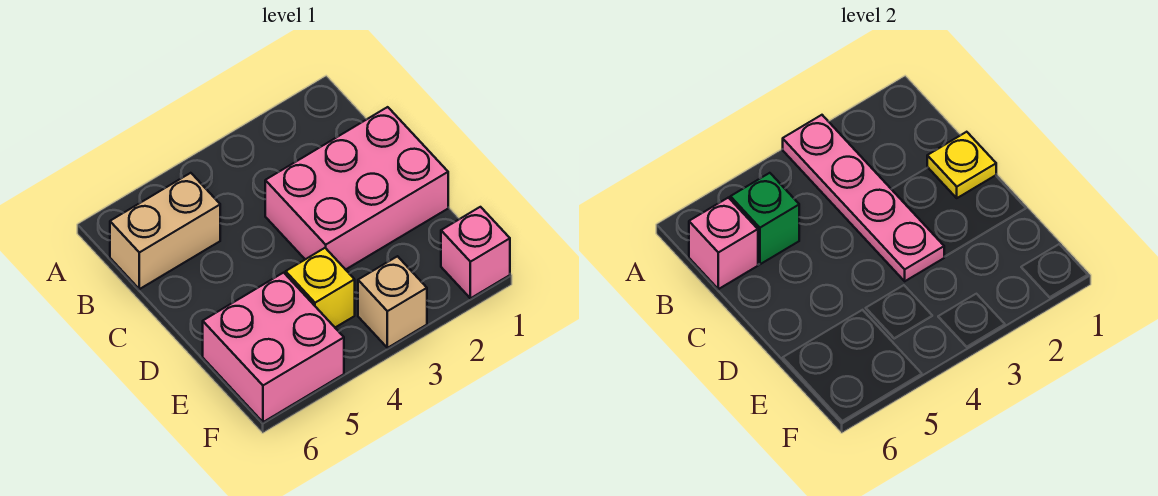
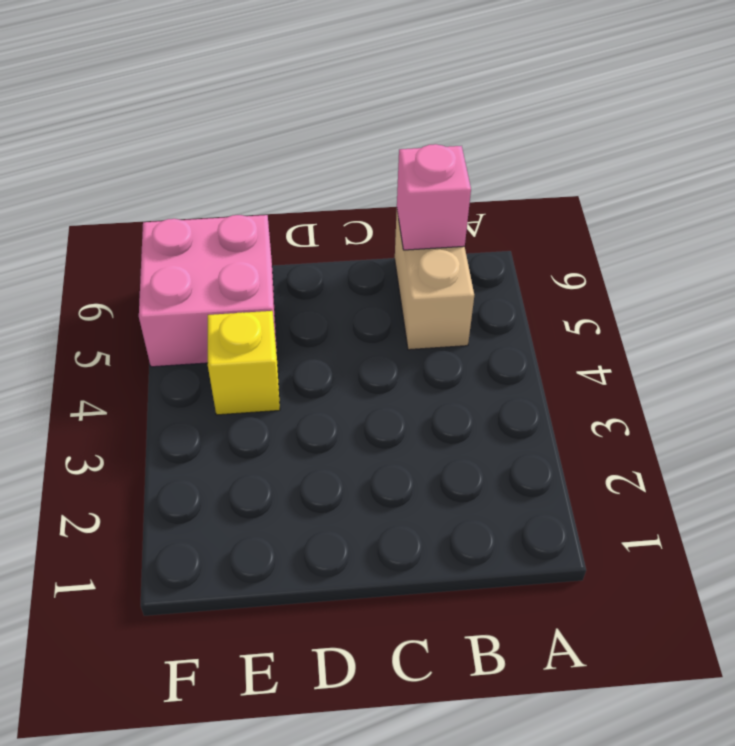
none -> pink 2x3 brick [265,107,448,270]
none -> pink 1x1 brick [441,207,510,298]

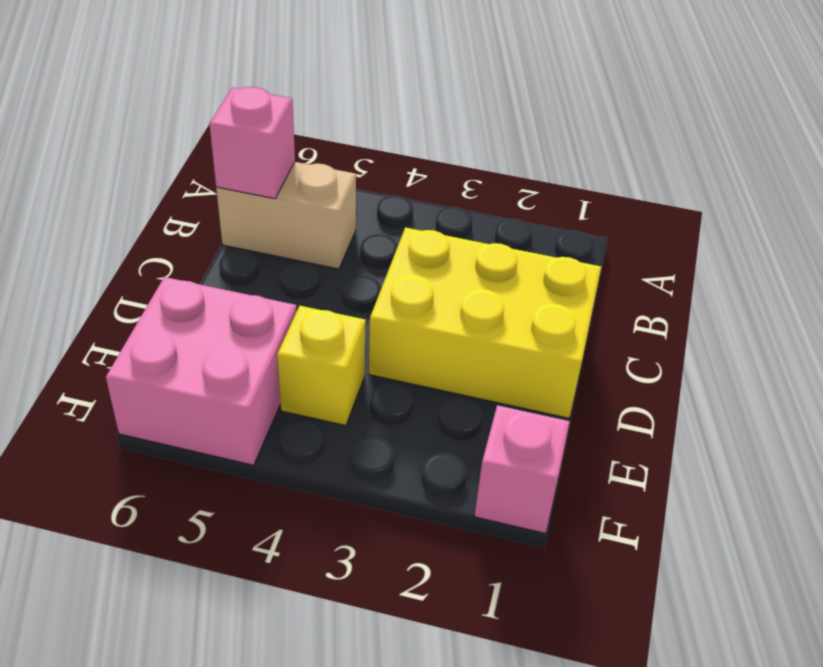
yellow 2x3 brick [369,227,601,418] -> pink 2x3 brick [265,107,448,270]
none -> tan 1x1 brick [358,256,427,348]
none -> pink 1x4 plate [783,115,944,281]

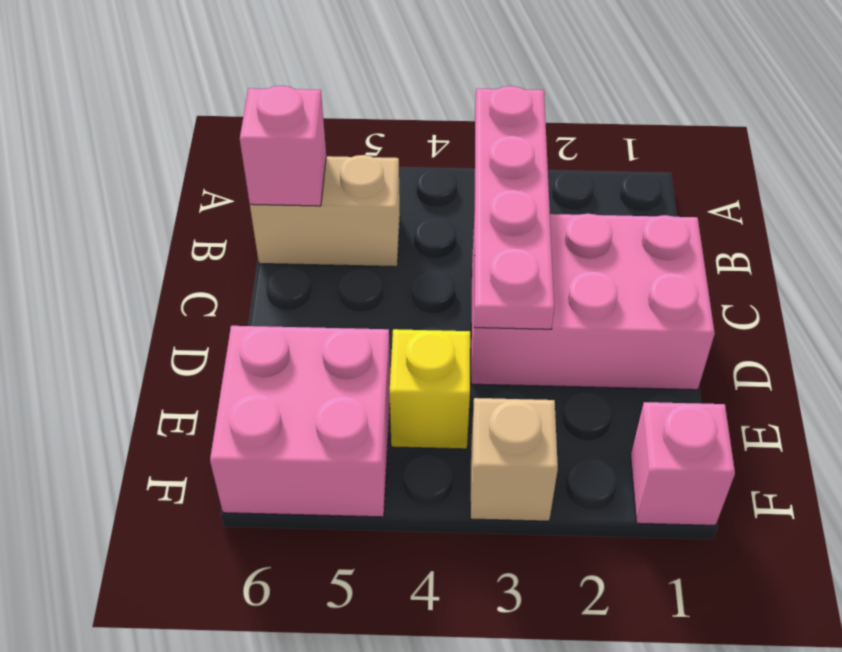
none -> green 1x1 brick [730,173,799,264]
none -> yellow 1x1 plate [927,132,996,198]

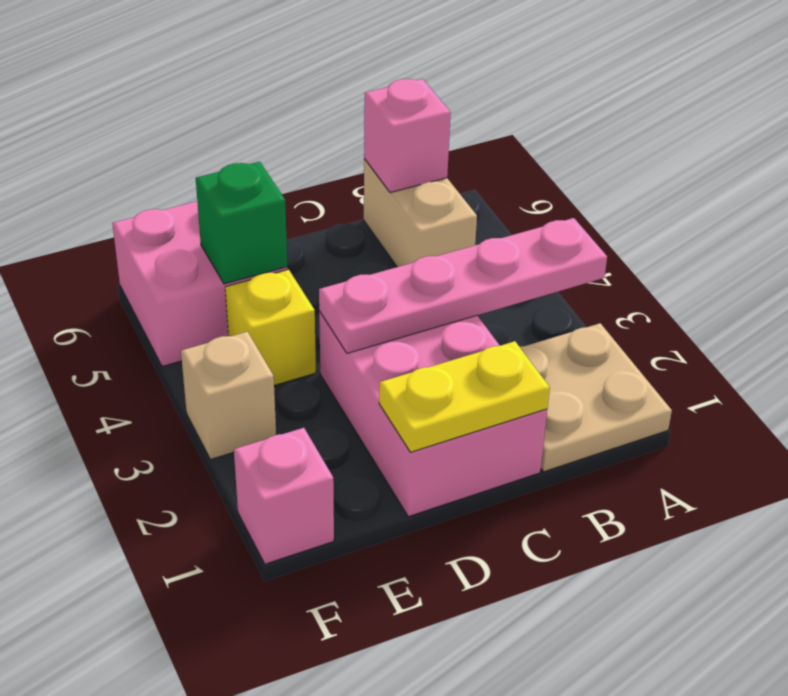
tan 2x2 plate [520,323,672,472] -> none
yellow 1x2 plate [379,341,550,452] -> yellow 1x1 plate [927,132,996,198]
green 1x1 brick [196,162,287,284] -> green 1x1 brick moved to [730,173,799,264]

